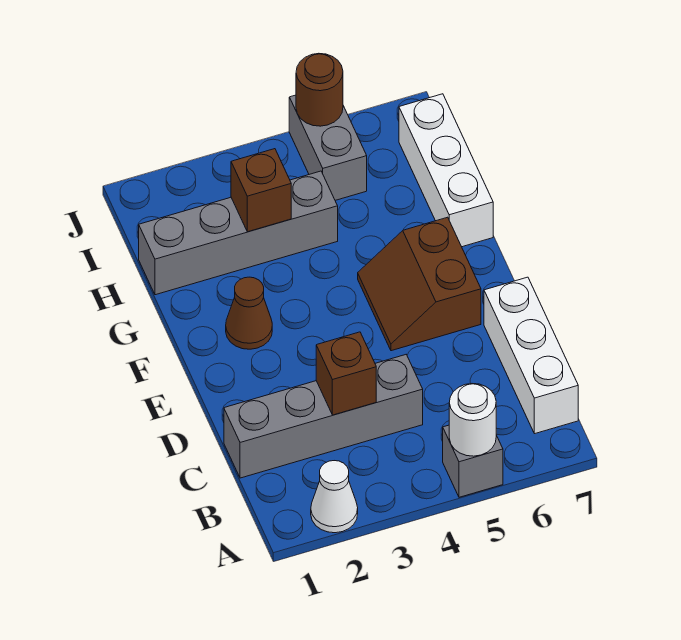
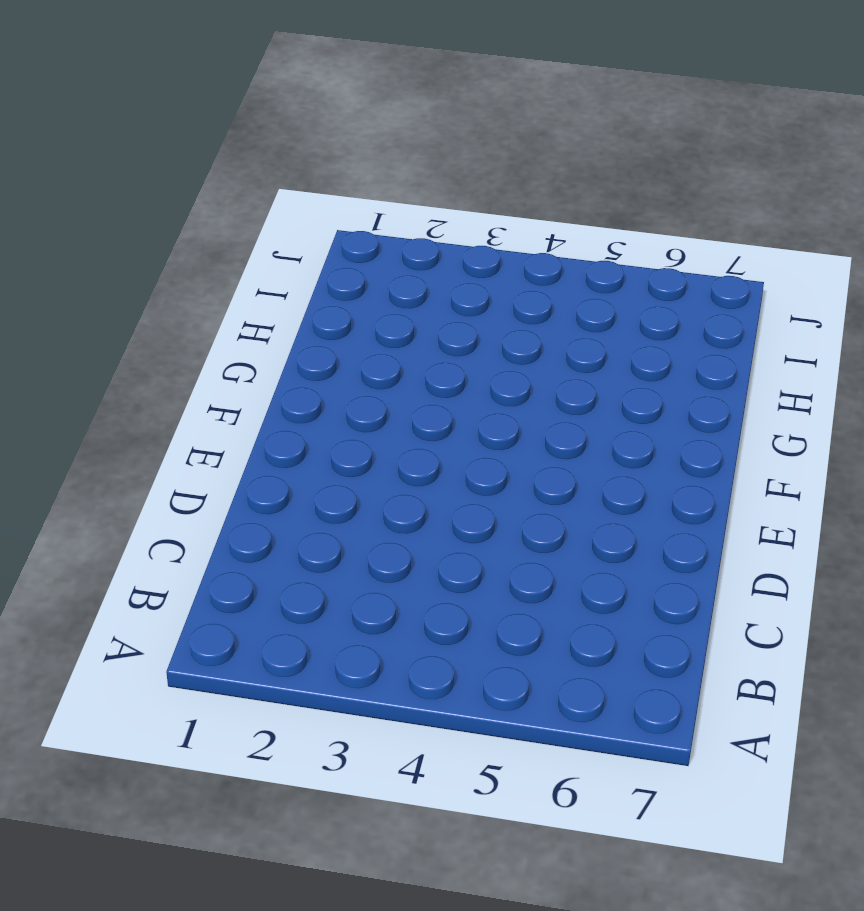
none -> white 1x1 cone [311,461,358,533]
none -> grey 1x1 brick [443,425,503,497]
none -> white 1x3 brick [484,277,578,434]

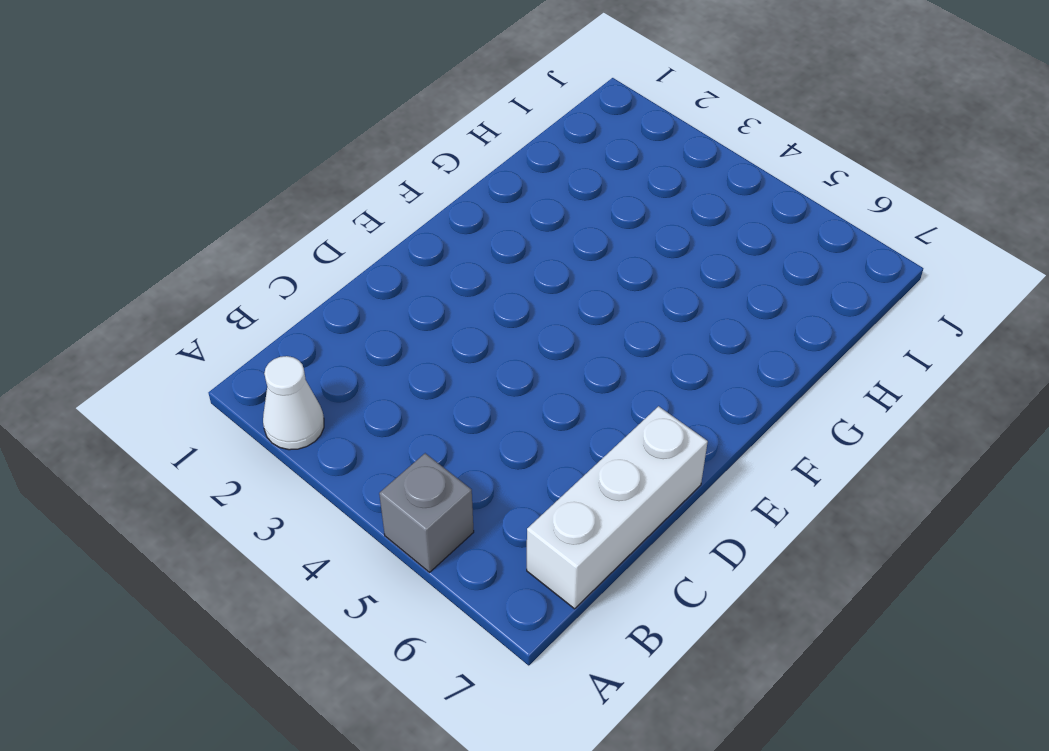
none -> grey 1x4 brick [224,355,423,478]
none -> brown 2x2 slope [358,217,481,351]
none -> brown 1x1 cone [226,277,272,349]

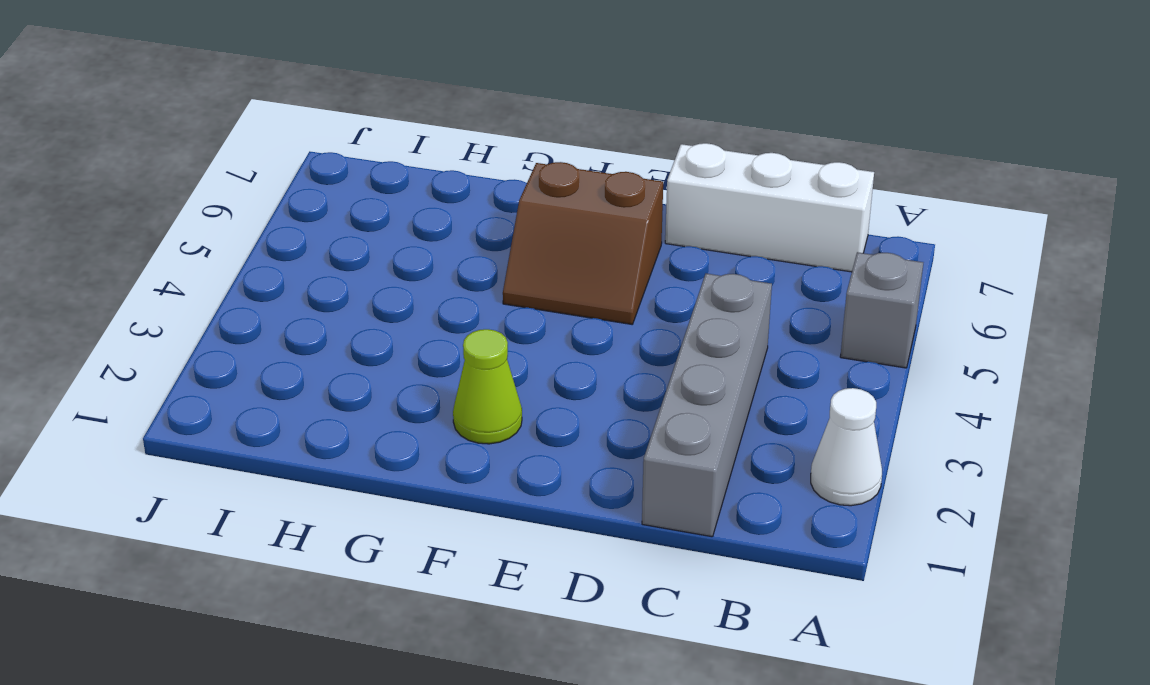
lime 1x1 cone [453,329,522,444] -> brown 1x1 cone [226,277,272,349]
none -> white 1x3 brick [399,94,493,247]
none -> grey 1x4 brick [139,171,338,295]
none -> grey 1x2 brick [289,95,367,200]

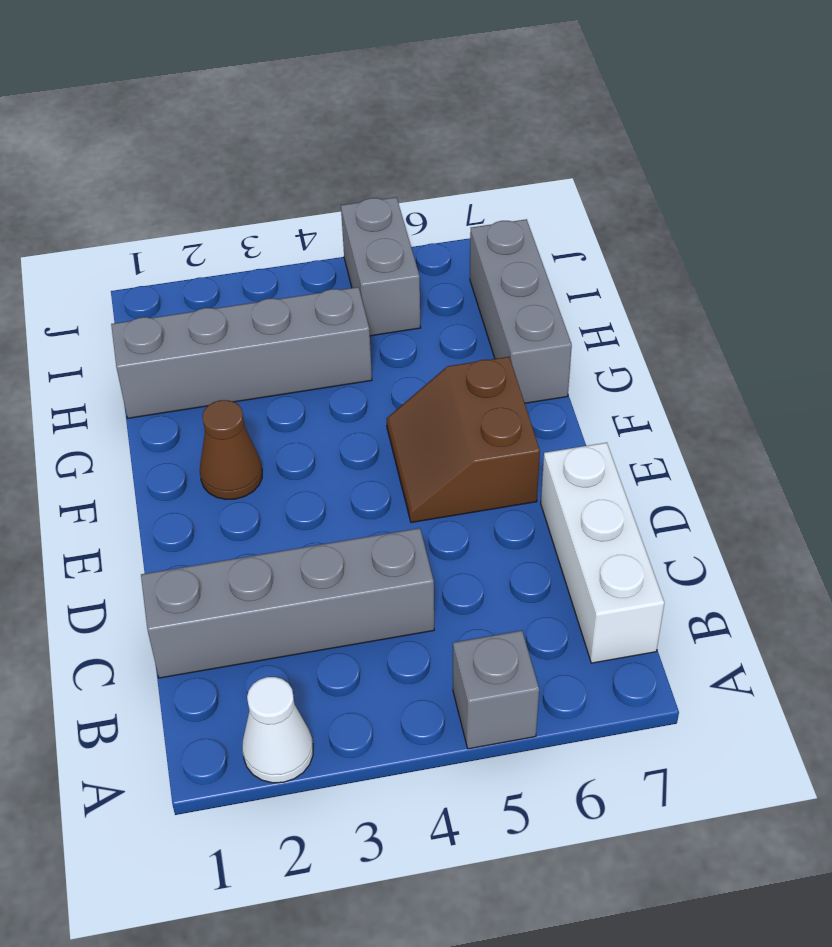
grey 1x3 brick [470,219,572,403] -> white 1x3 brick [399,94,493,247]
none -> white 1x1 round brick [449,383,496,456]
none -> brown 1x1 brick [316,332,376,415]
none -> brown 1x1 brick [231,149,291,232]

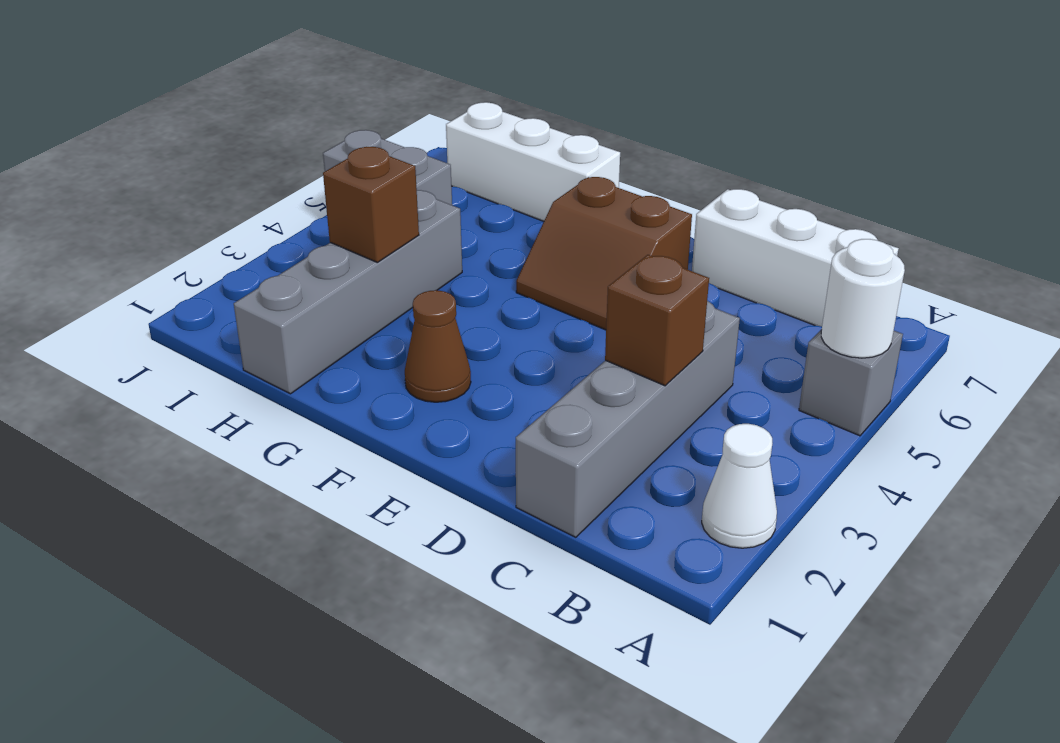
none -> brown 1x1 round brick [296,53,343,126]

